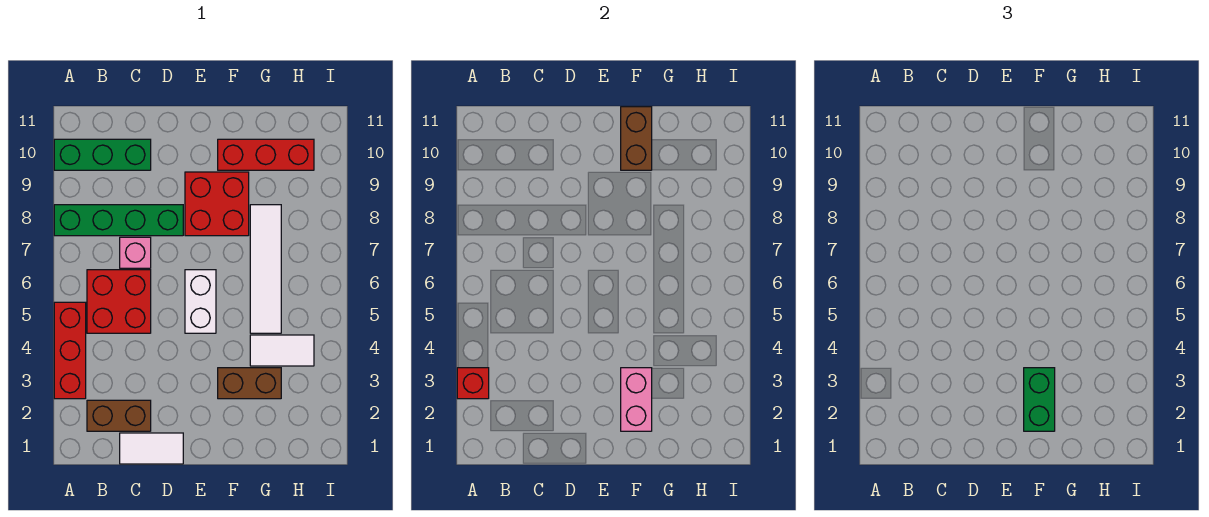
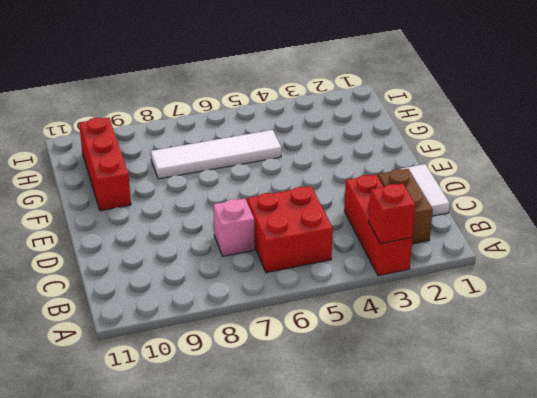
red 1x3 brick [344,174,412,276] -> red 1x3 brick turned to [54,302,86,399]
none -> green 1x4 brick [54,205,183,236]
none -> green 1x3 brick [54,139,151,170]
none -> white 1x2 brick [185,270,216,333]

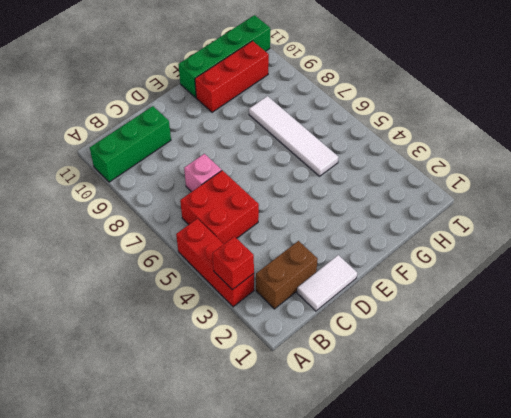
green 1x4 brick [178,15,270,97] -> green 1x4 brick moved to [54,205,183,236]
none -> white 1x2 brick [185,270,216,333]
none -> red 2x2 brick [185,172,249,236]
none -> brown 1x2 brick [218,368,281,399]

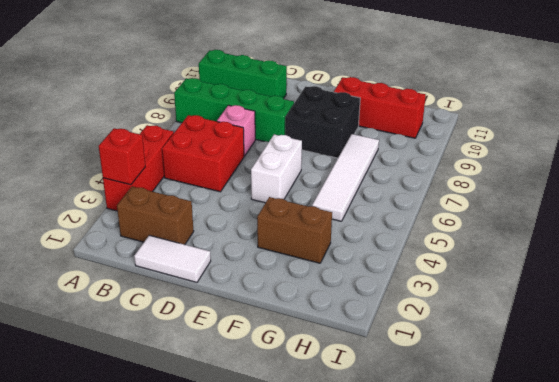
black 2x2 brick [285,86,360,158] -> red 2x2 brick [185,172,249,236]
none -> white 1x2 tile [250,335,314,366]
none -> pink 1x2 brick [621,368,652,431]
none -> brown 1x2 brick [621,107,652,170]

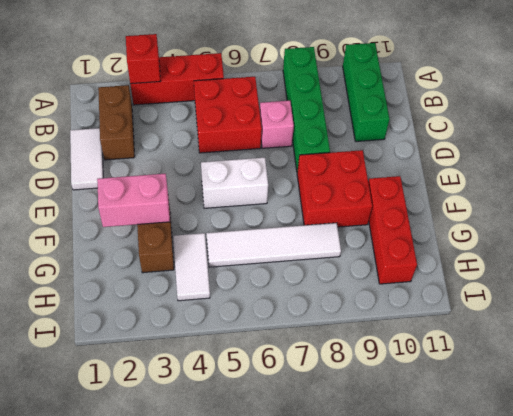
none -> brown 1x2 brick [621,107,652,170]
none -> green 1x2 brick [1024,368,1055,431]

